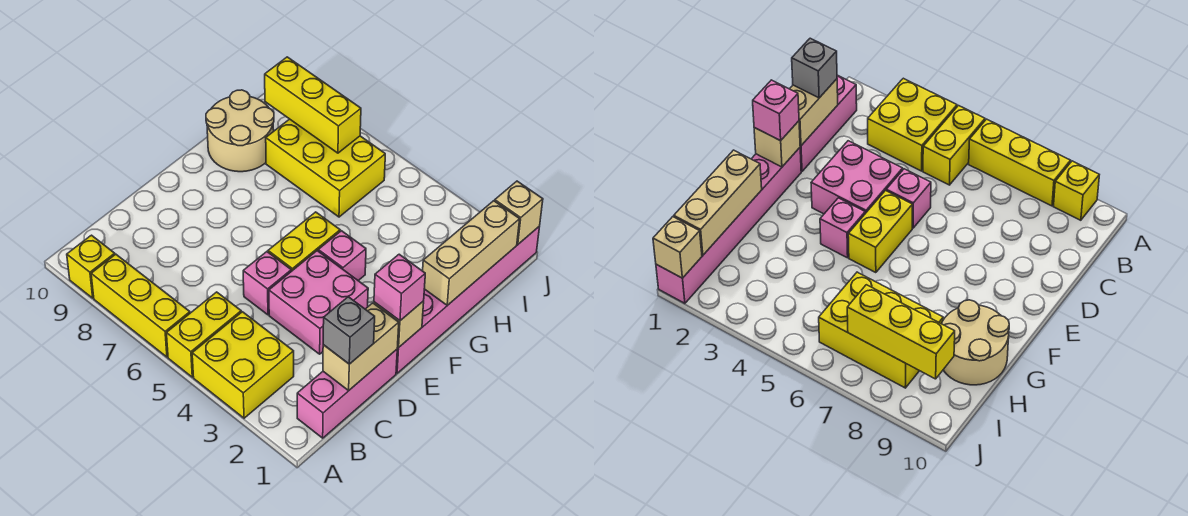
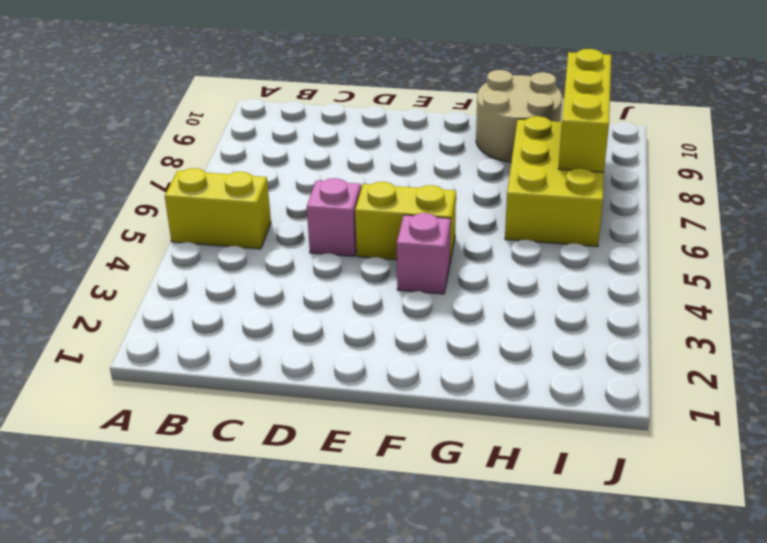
none -> yellow 2x2 brick [192,312,294,418]
none -> yellow 1x3 brick [91,254,190,357]
none -> yellow 1x1 brick [67,235,115,298]

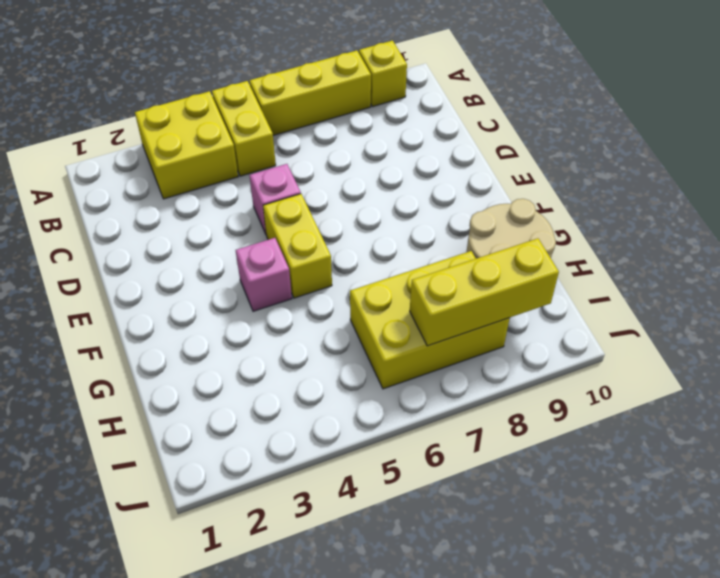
none -> pink 1x3 brick [297,350,397,438]
none -> pink 2x2 brick [269,251,368,354]
none -> pink 1x6 brick [396,226,540,373]

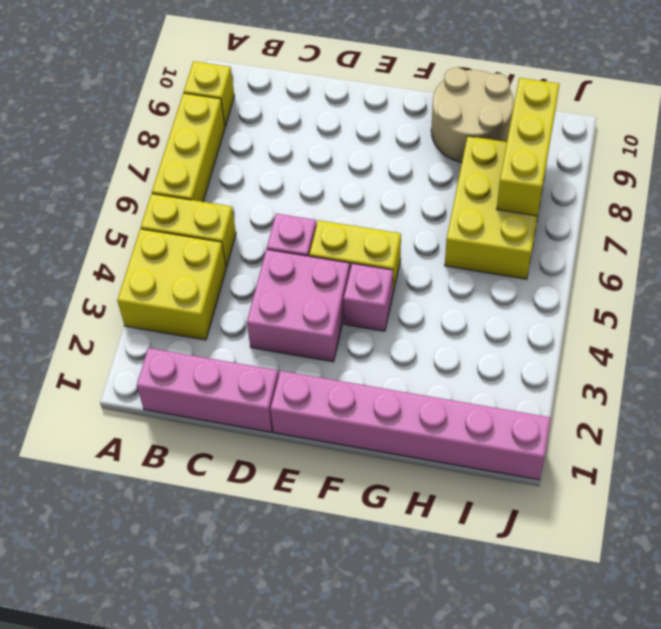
none -> tan 1x2 brick [323,303,399,390]
none -> tan 1x1 brick [374,301,424,348]
none -> tan 1x3 brick [423,201,520,305]

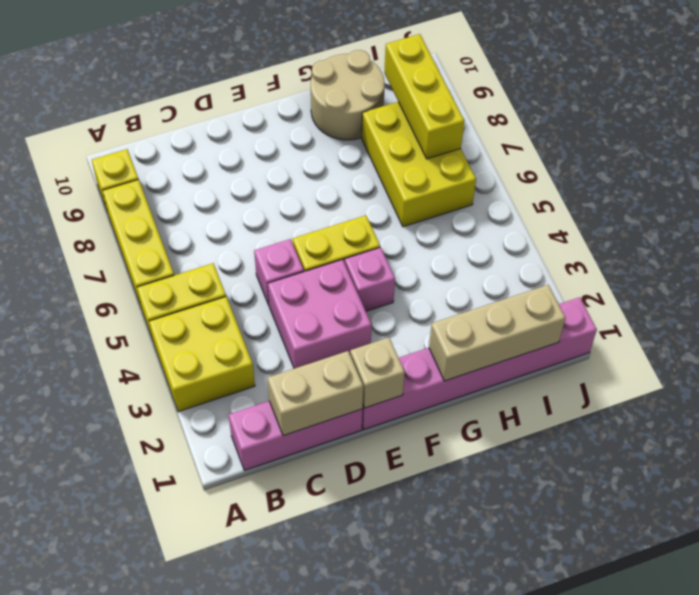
none -> tan 1x1 brick [495,181,543,244]
none -> grey 1x1 brick [323,297,375,364]
none -> pink 1x1 brick [374,254,425,321]

